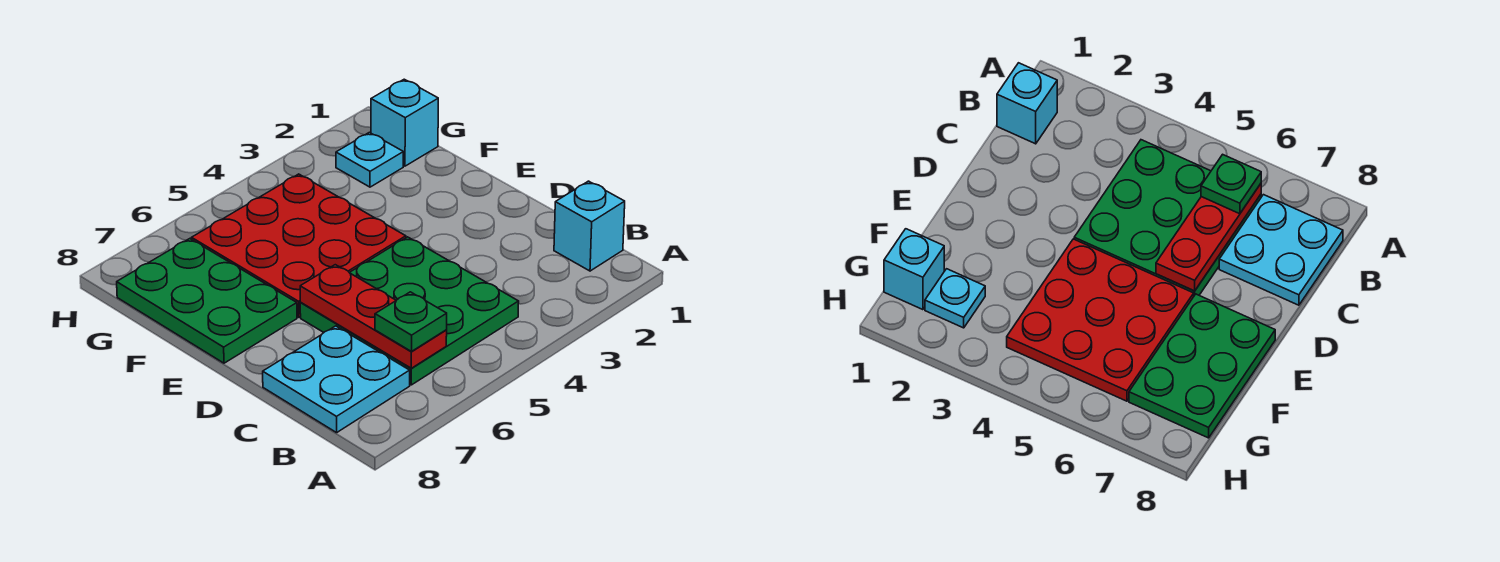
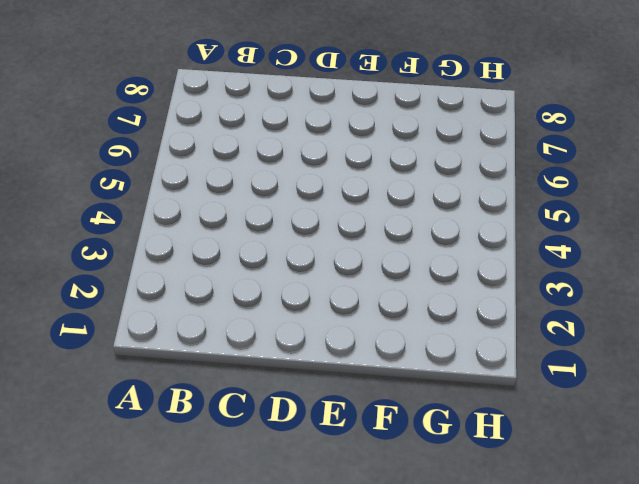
none -> cyan 1x1 brick [554,181,625,271]
none -> green 3x3 plate [300,237,519,385]

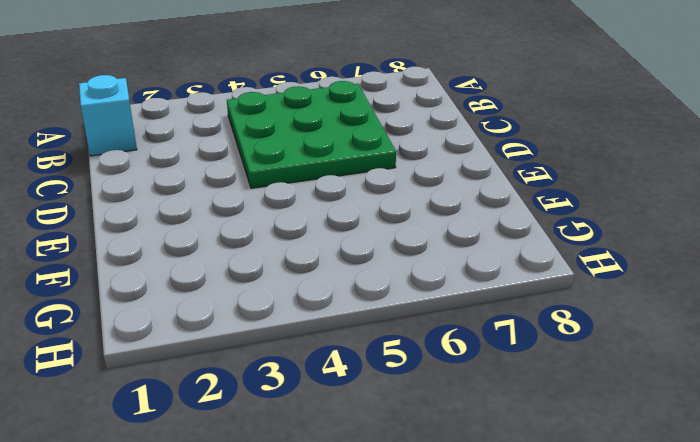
none -> cyan 2x2 plate [263,326,410,433]
none -> red 3x3 plate [192,174,406,317]

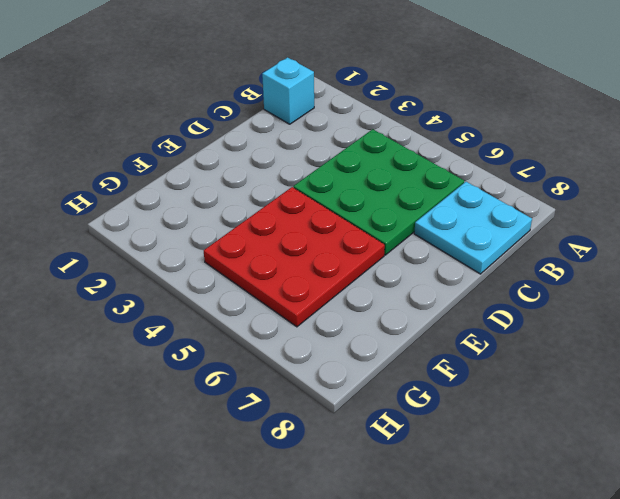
none -> green 2x3 plate [117,239,297,363]
none -> cyan 1x1 brick [371,79,438,166]

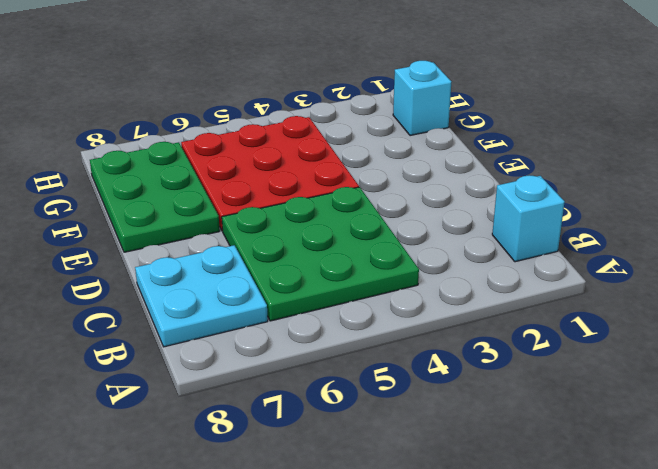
none -> cyan 1x1 plate [336,132,403,187]
none -> red 1x3 plate [300,265,447,368]

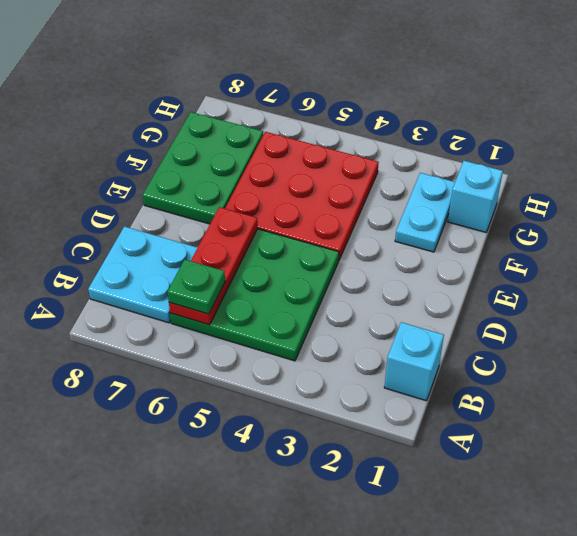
cyan 1x2 plate [395,173,455,252] -> cyan 1x1 plate [336,132,403,187]

